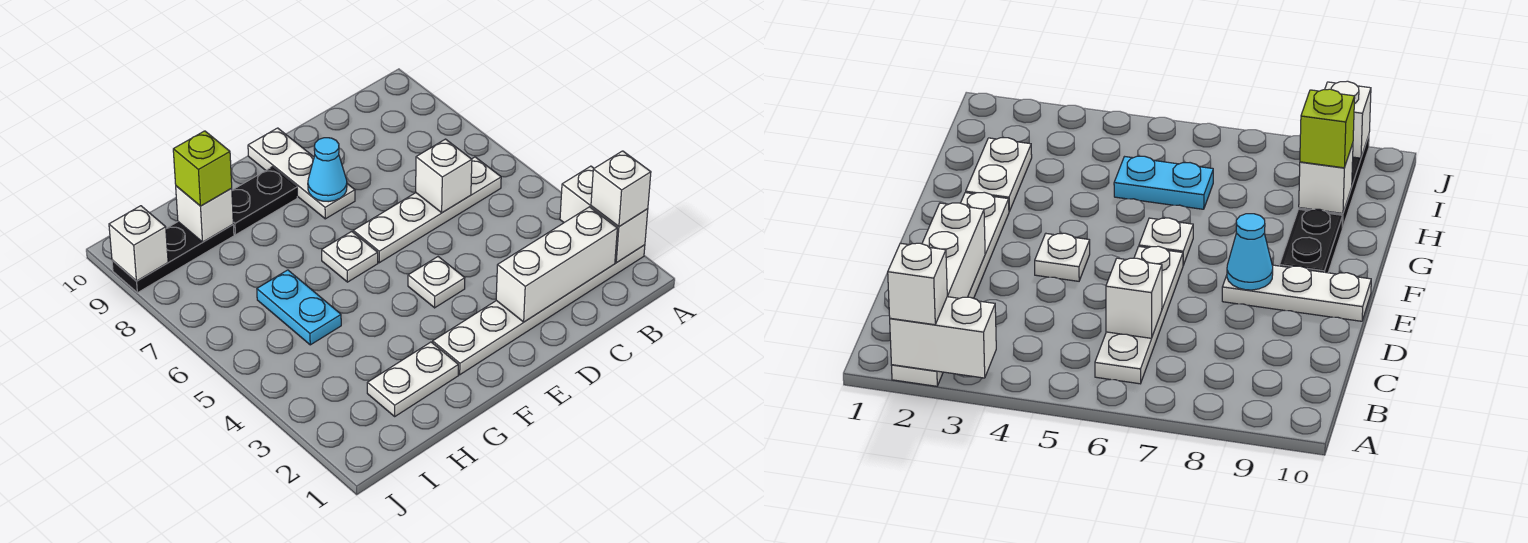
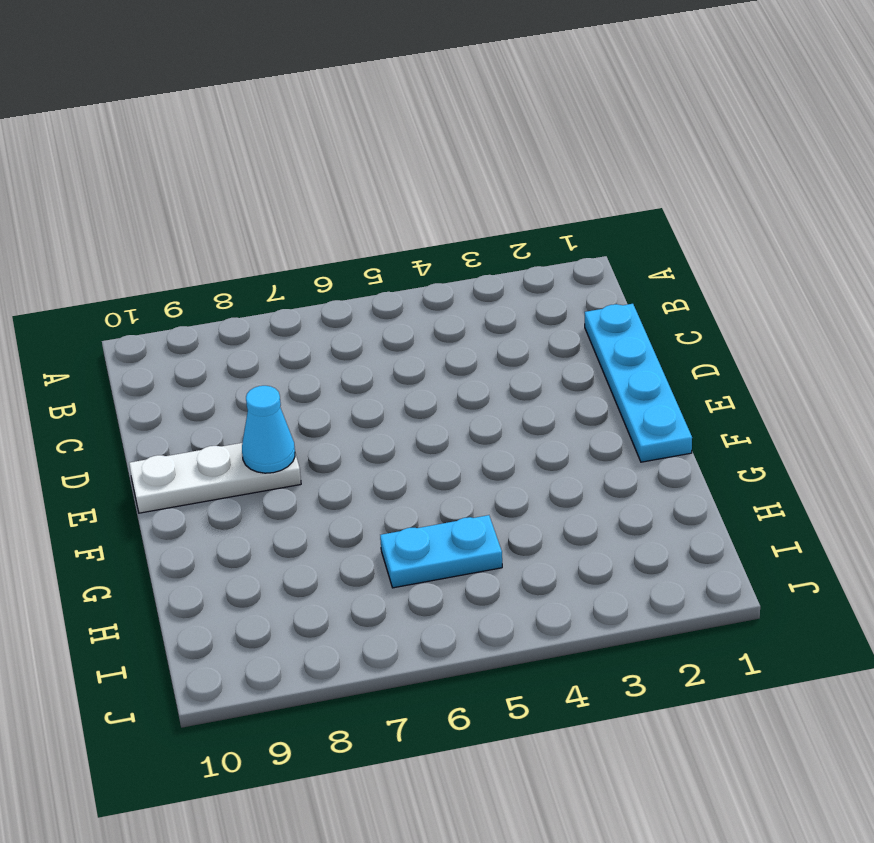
cyan 1x4 plate [585,304,692,462] -> none
none -> white 1x6 plate [433,245,645,375]
none -> white 1x4 plate [353,157,501,263]
none -> white 1x1 plate [408,257,465,308]

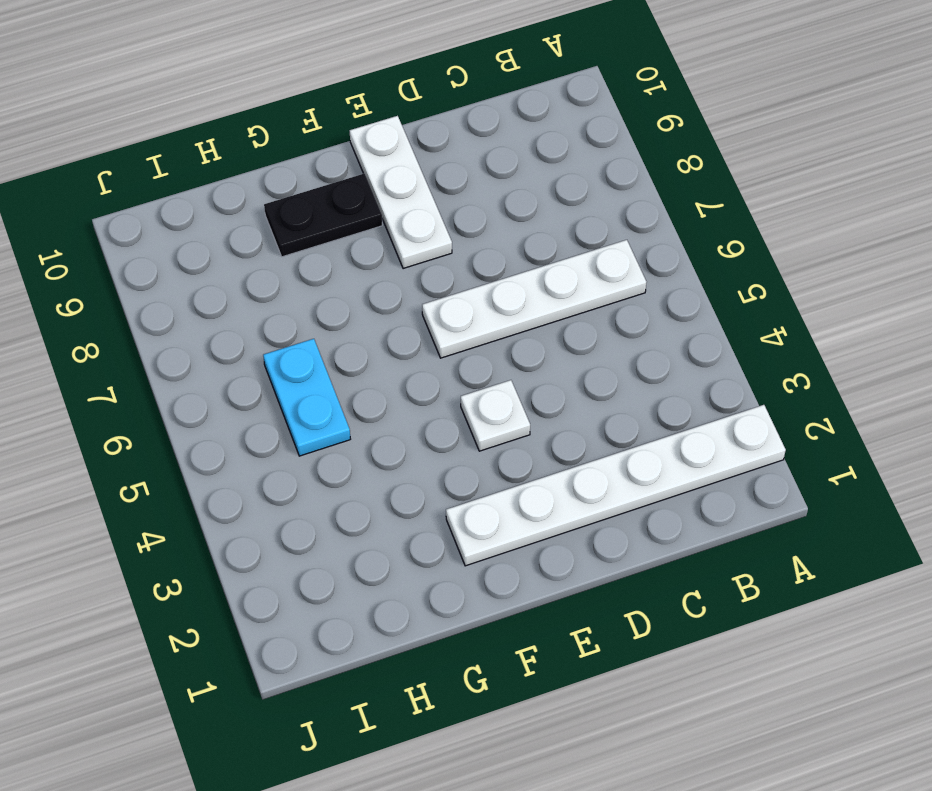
none -> white 1x1 plate [322,231,378,282]
none -> white 1x2 plate [367,342,458,416]
none -> black 1x3 plate [112,222,234,293]

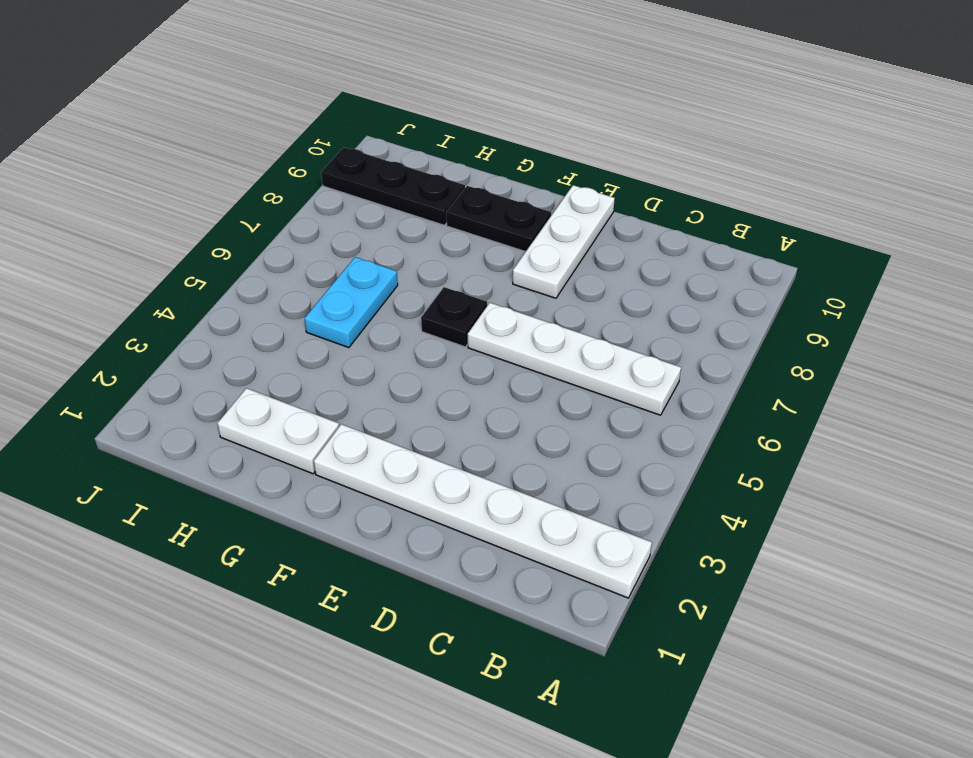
black 1x1 plate [421,287,487,347] -> white 1x1 plate [322,231,378,282]
none -> white 1x1 plate [408,257,465,308]
none -> white 1x2 brick [560,166,648,263]
none -> white 1x3 brick [496,207,617,322]

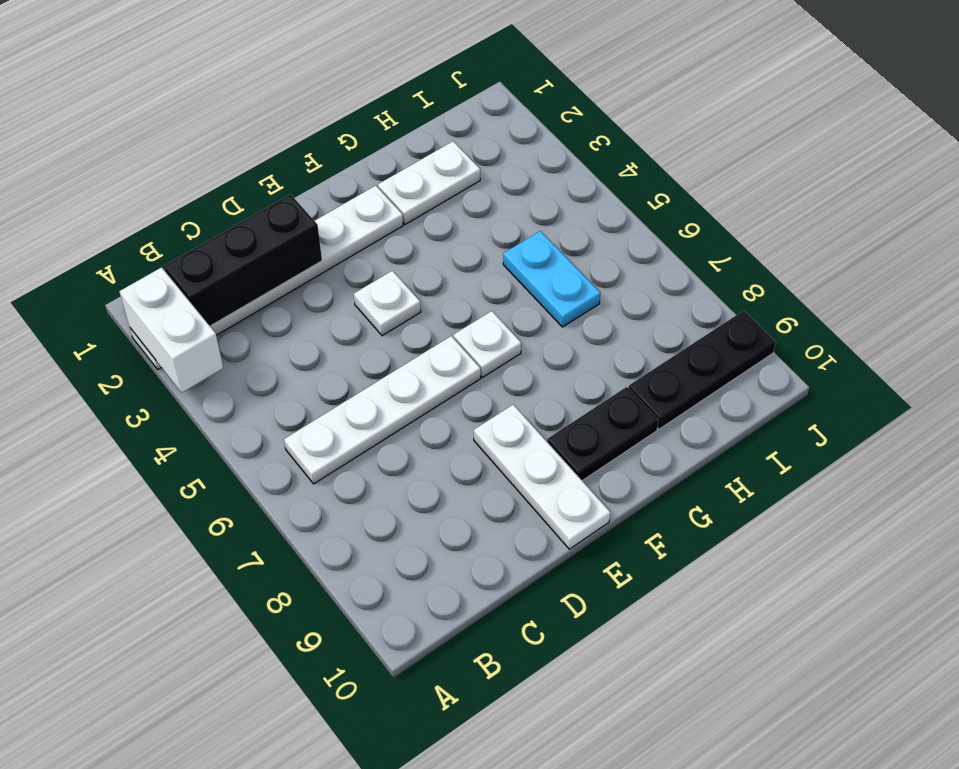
black 1x3 brick [164,194,322,326] -> white 1x3 brick [496,207,617,322]
none -> white 1x1 brick [416,139,472,213]
none -> cyan 1x1 cone [308,138,347,202]
none -> white 1x1 brick [176,186,233,242]

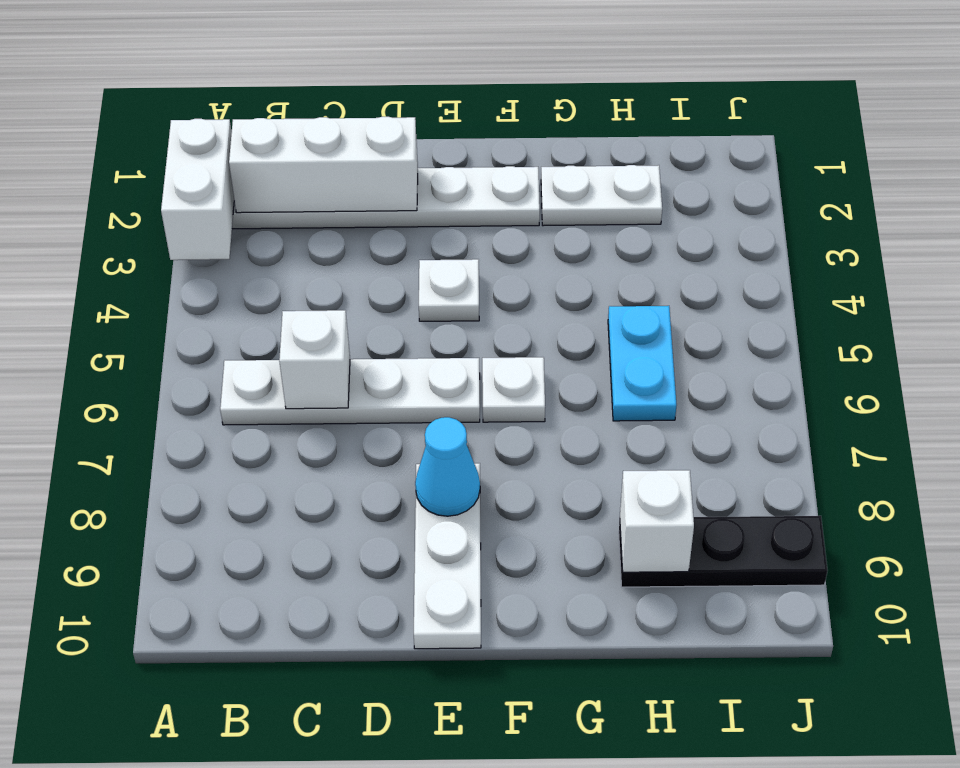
none -> black 1x2 plate [232,167,297,235]
none -> white 1x1 brick [109,206,168,281]
none -> white 1x1 brick [591,151,651,226]

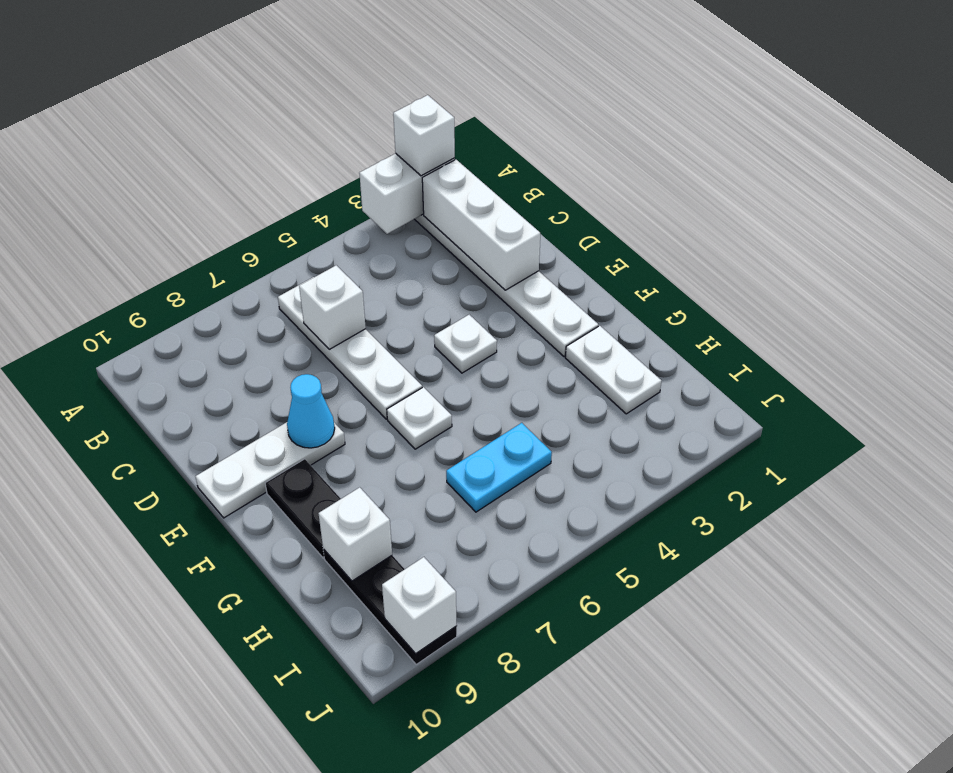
none -> lime 1x1 brick [173,131,232,206]

